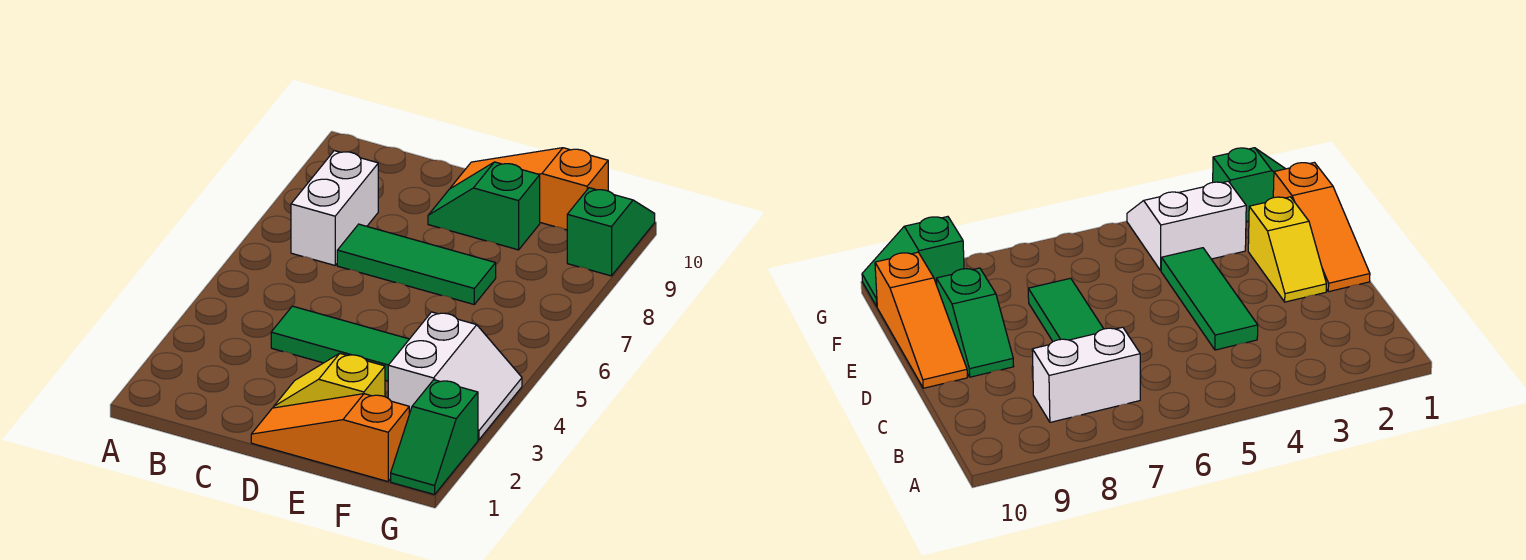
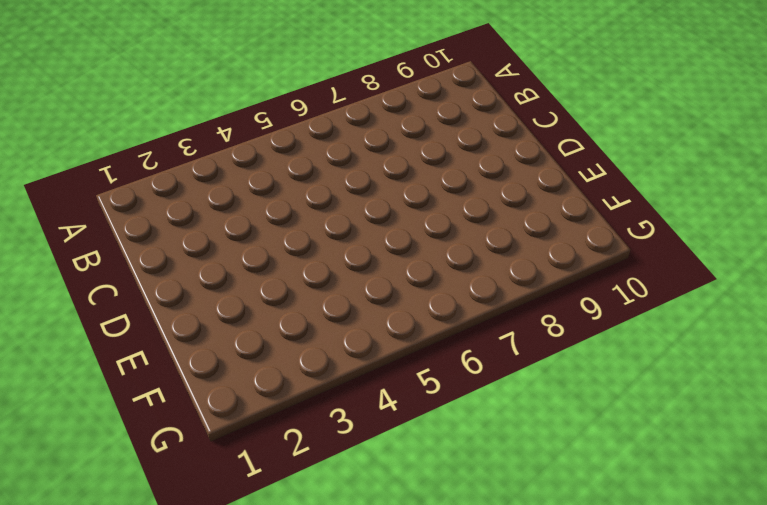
none -> white 1x2 brick [291,151,378,265]
none -> green 1x3 tile [271,306,409,381]

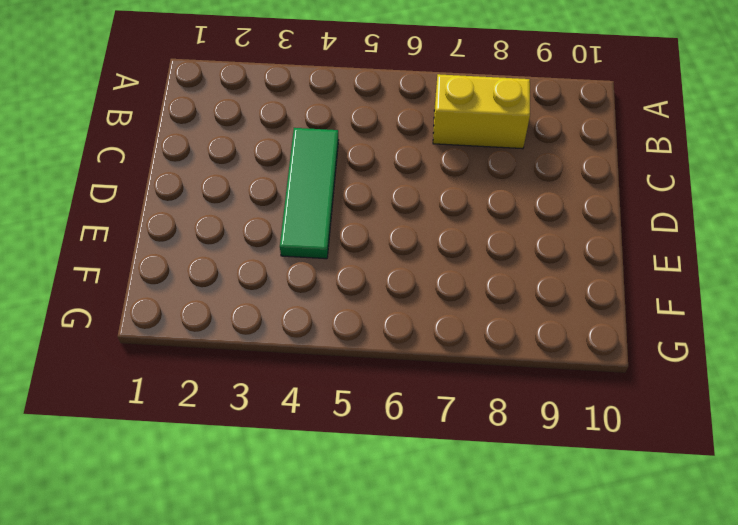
yellow 1x2 brick [433,74,530,149] -> white 1x2 brick [291,151,378,265]
none -> green 1x3 tile [337,224,496,304]
none -> orange 1x3 slope [251,394,409,482]

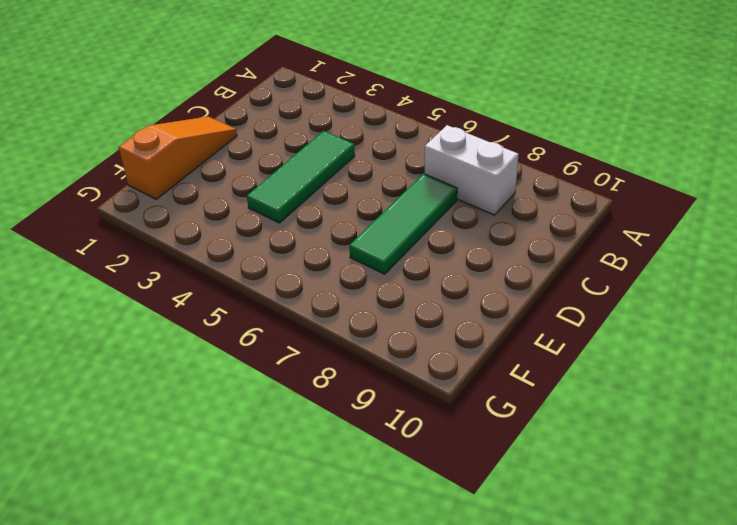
none -> yellow 1x2 slope [273,354,385,408]
none -> green 1x2 slope [428,162,540,250]

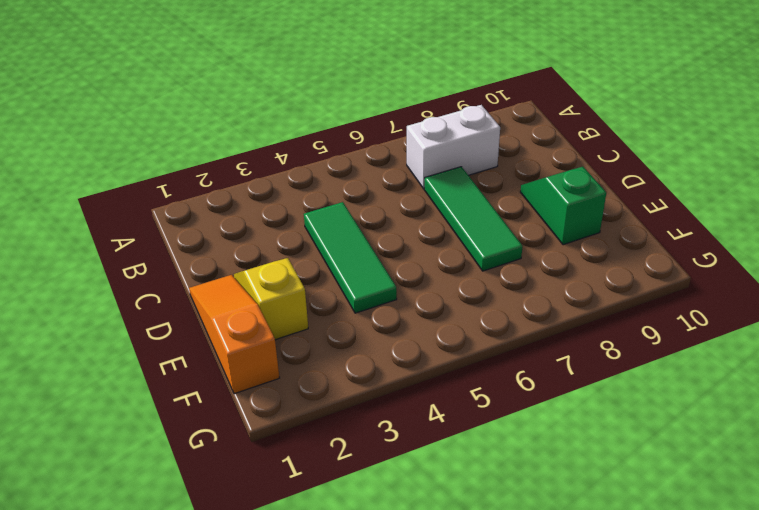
none -> orange 1x3 slope [451,148,608,230]
none -> white 2x2 slope [388,312,522,440]

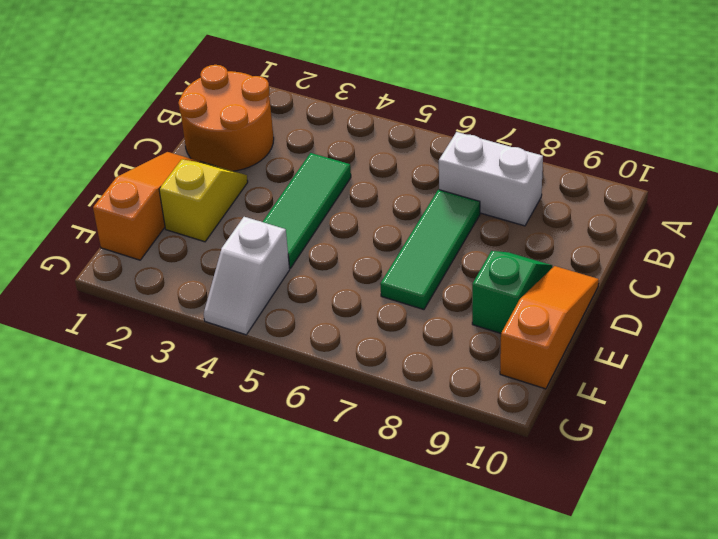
orange 2x2 round brick [179,65,274,171] -> none
white 1x2 slope [204,217,290,335] -> white 2x2 slope [388,312,522,440]
none -> green 1x2 slope [391,380,478,495]
none -> green 1x2 slope [567,188,655,276]

